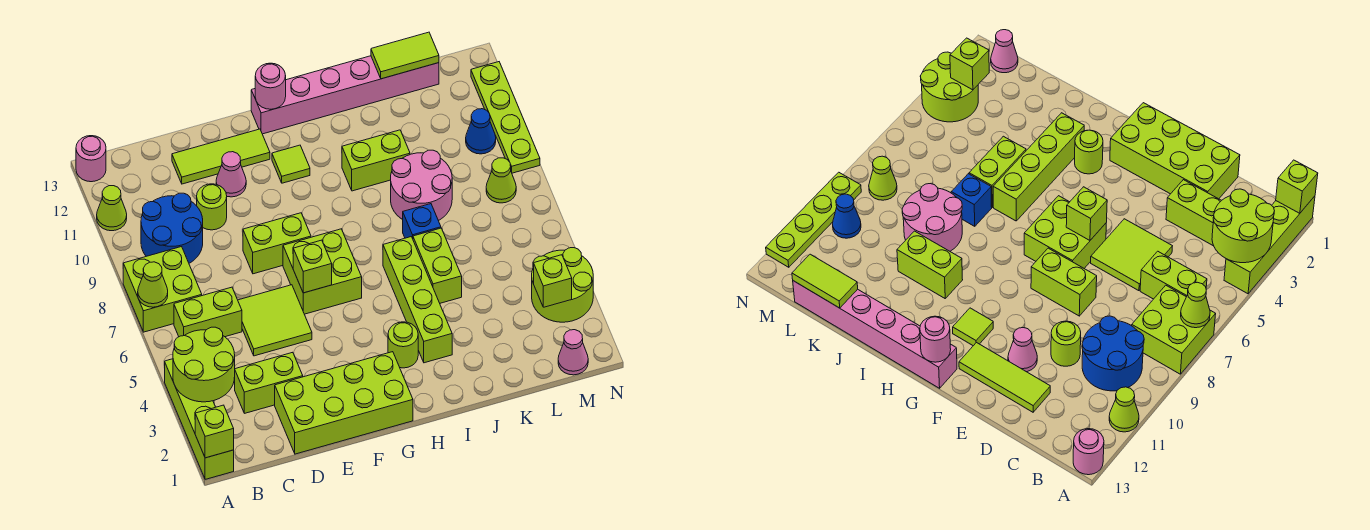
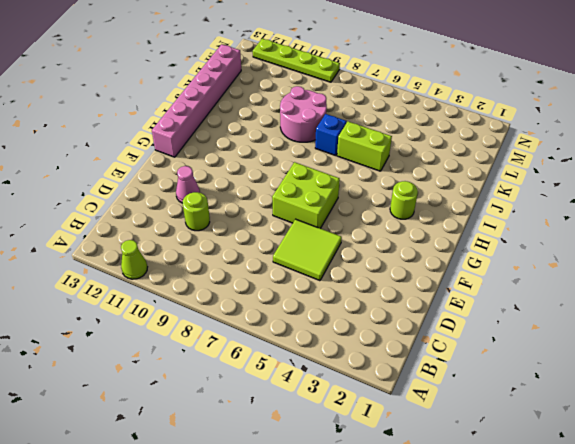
none -> lime 1x4 brick [165,359,234,479]
none -> lime 2x2 brick [123,247,202,332]
none -> pink 1x1 round brick [76,136,106,182]
none -> lime 1x2 brick [174,287,242,337]

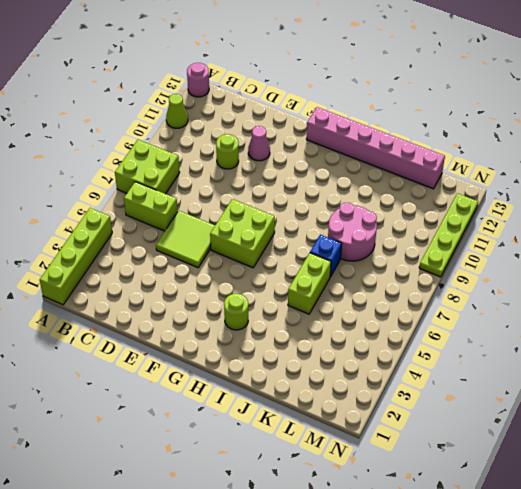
none -> blue 2x2 round brick [141,193,203,263]
none -> lime 1x2 brick [235,352,303,413]
none -> lime 2x4 brick [275,352,413,454]
none -> lime 1x3 tile [172,129,270,184]

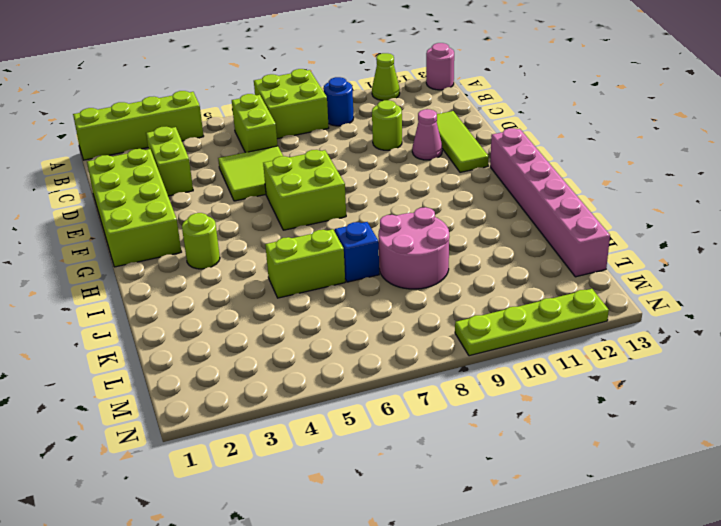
blue 1x1 round brick [323,77,354,126] -> blue 2x2 round brick [141,193,203,263]
none -> lime 1x2 brick [243,213,311,274]
none -> lime 1x1 tile [272,145,310,183]
none -> lime 1x4 brick [383,237,452,363]
none -> lime 1x2 brick [342,130,410,191]

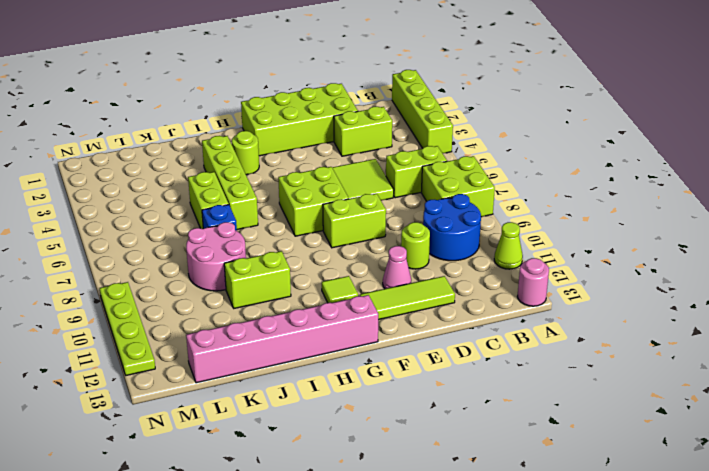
none -> pink 1x1 cone [558,330,588,375]
none -> lime 2x2 round brick [532,248,593,322]
none -> lime 1x1 cone [486,158,516,203]
none -> blue 1x1 cone [466,109,496,154]

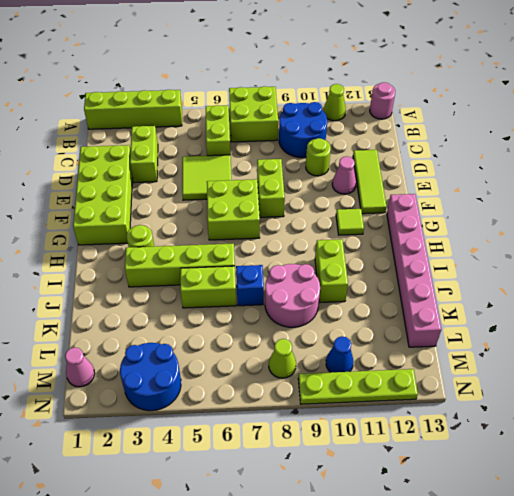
blue 2x2 round brick [120,343,181,411] -> lime 2x2 round brick [532,248,593,322]
none -> lime 1x1 brick [195,405,234,458]
none -> lime 2x2 round brick [173,327,235,402]
none -> lime 1x1 cone [138,262,168,307]
none -> lime 1x1 brick [293,240,332,293]

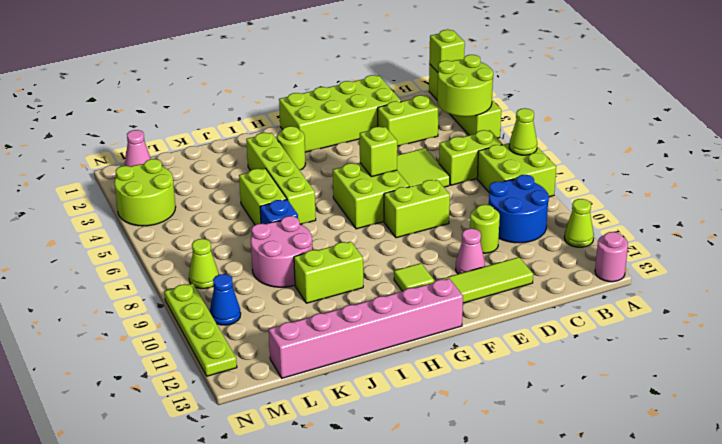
none -> pink 1x1 round brick [255,63,286,109]
none -> lime 1x2 tile [371,32,439,79]
none -> lime 1x1 brick [534,255,572,307]

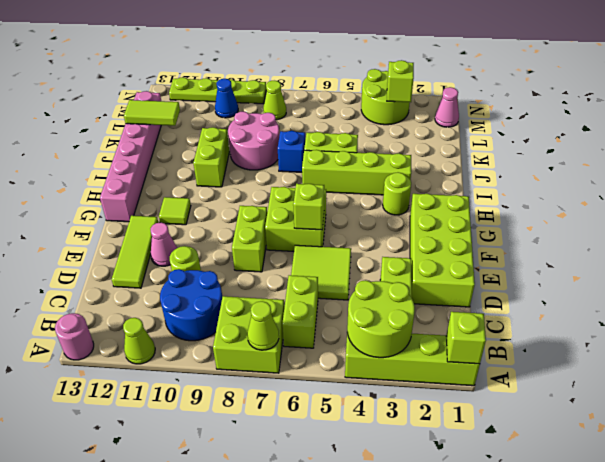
lime 1x2 tile [124,100,180,126] -> lime 1x2 tile turned to [371,32,439,79]
none -> pink 1x1 round brick [255,63,286,109]

